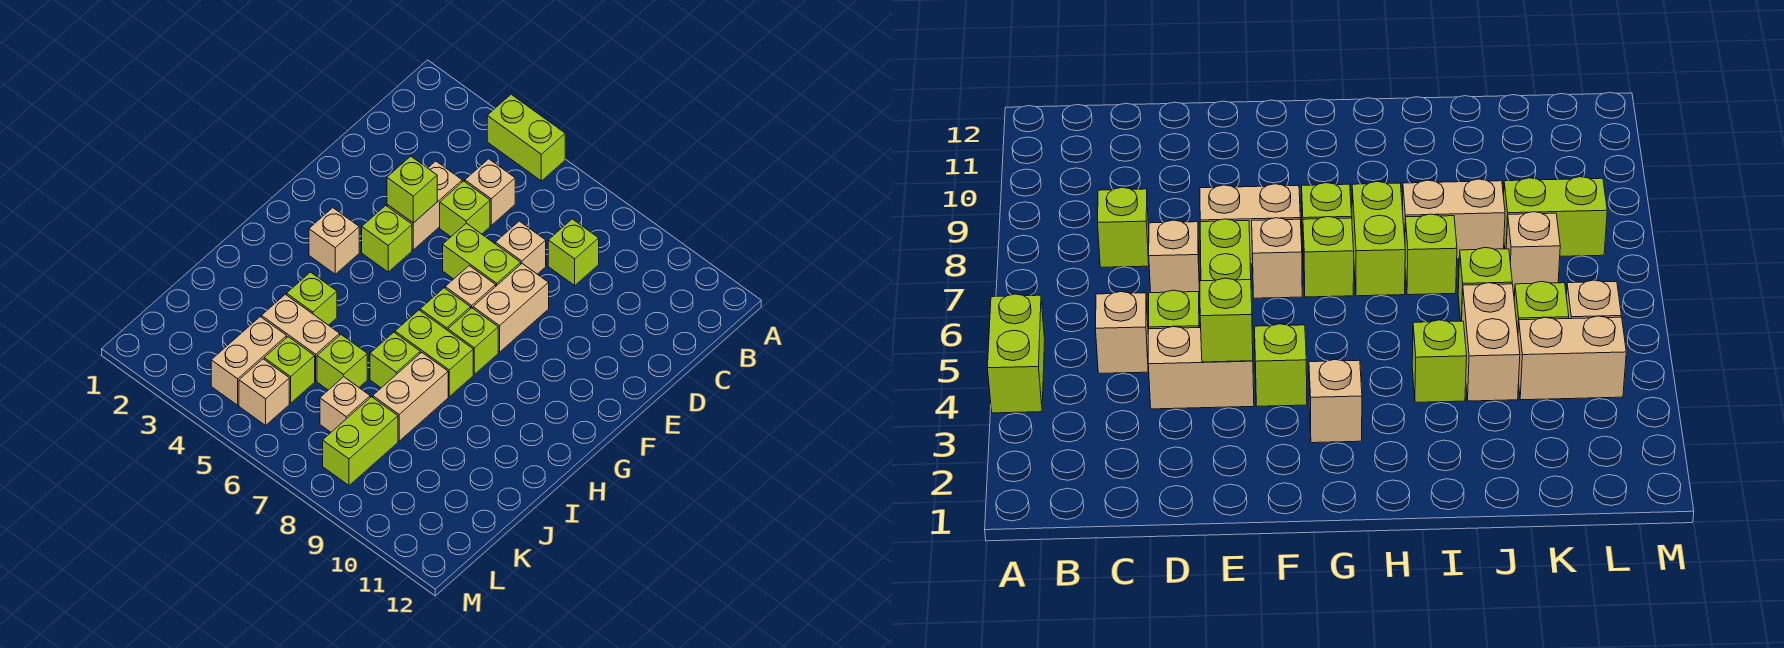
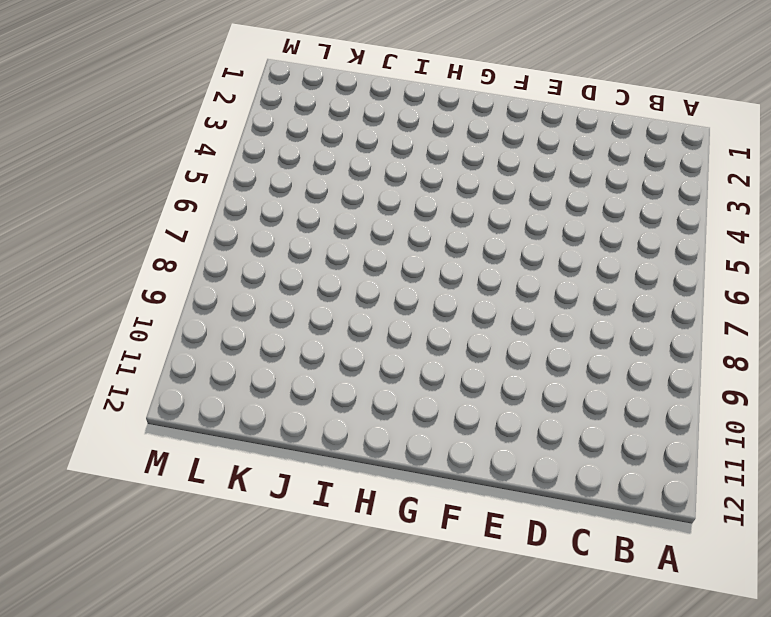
none -> lime 1x2 brick [487,95,565,181]
none -> tan 1x1 brick [465,159,515,225]
none -> lime 1x1 brick [548,219,599,285]

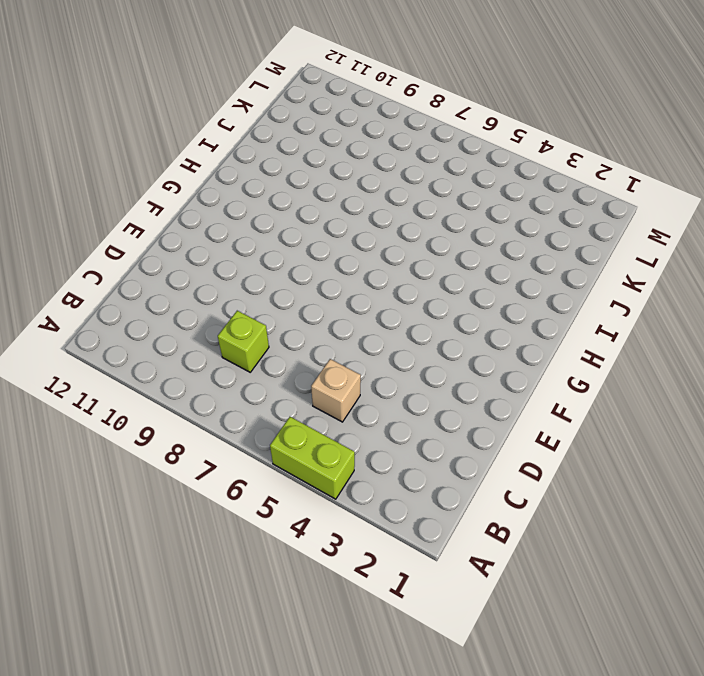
none -> tan 1x2 brick [387,161,462,250]
none -> lime 1x1 brick [440,181,490,237]
none -> tan 1x1 brick [495,221,546,274]

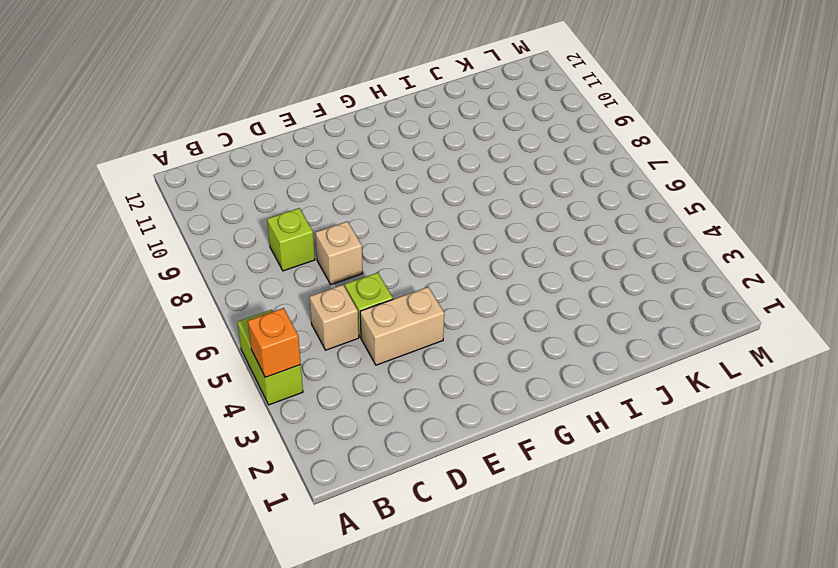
orange 1x1 brick [248,308,301,377] -> none
none -> lime 1x2 brick [443,223,521,286]
none -> tan 1x2 brick [473,264,549,352]
none -> lime 1x1 brick [362,205,412,272]

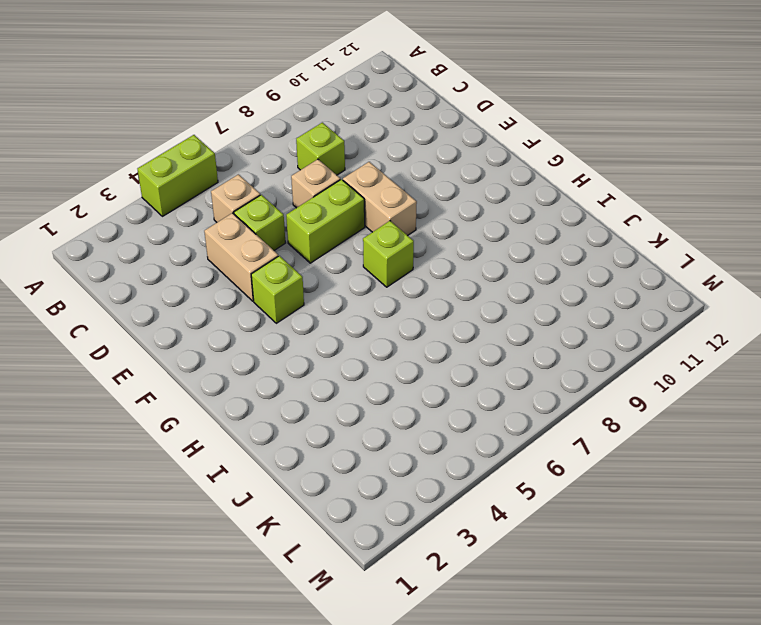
none -> tan 1x1 brick [445,266,496,308]
none -> tan 1x1 brick [309,208,359,274]
none -> lime 1x1 brick [448,308,498,374]

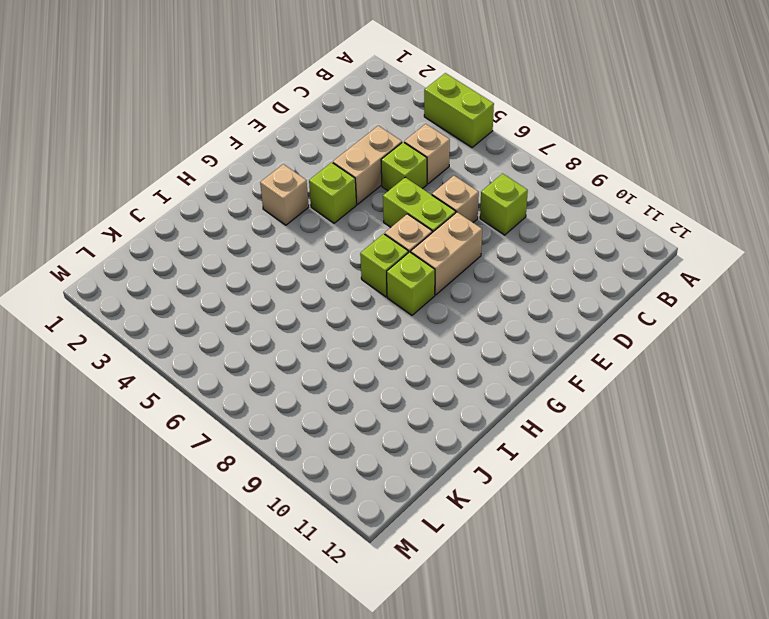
none -> lime 1x2 brick [395,310,473,397]
none -> lime 1x1 brick [287,272,337,325]
none -> lime 1x1 brick [370,332,420,388]

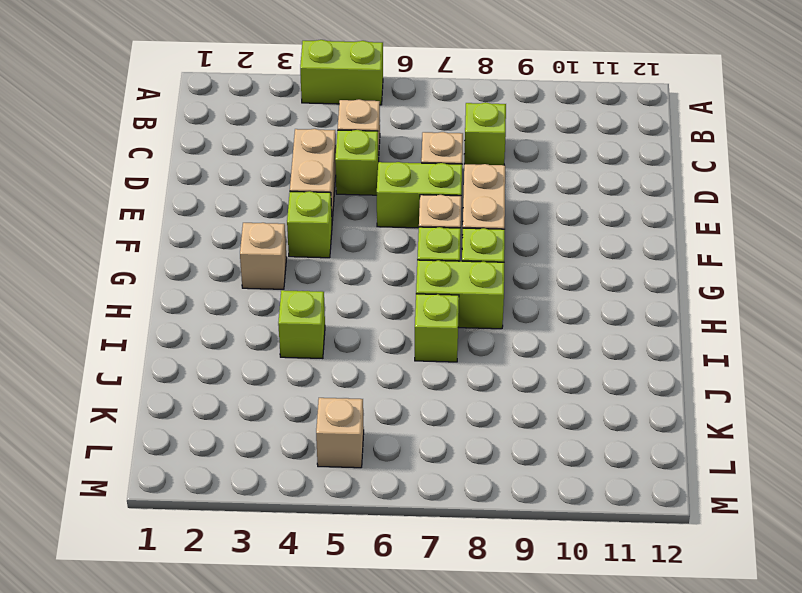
none -> tan 1x2 brick [373,352,448,441]
none -> tan 1x2 brick [261,294,340,381]
none -> lime 1x1 brick [317,335,367,390]

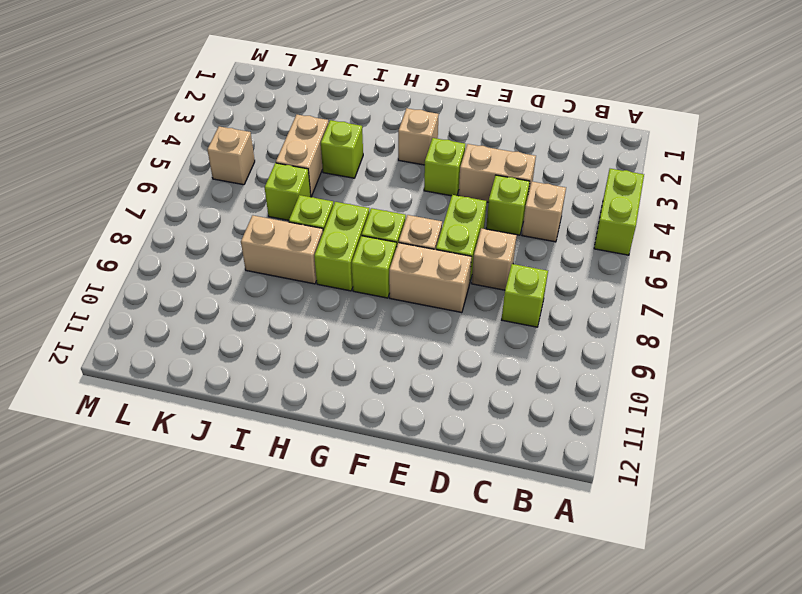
none -> tan 1x2 brick [211,317,287,405]
none -> lime 1x1 brick [264,337,315,403]
none -> tan 1x1 brick [320,377,370,432]

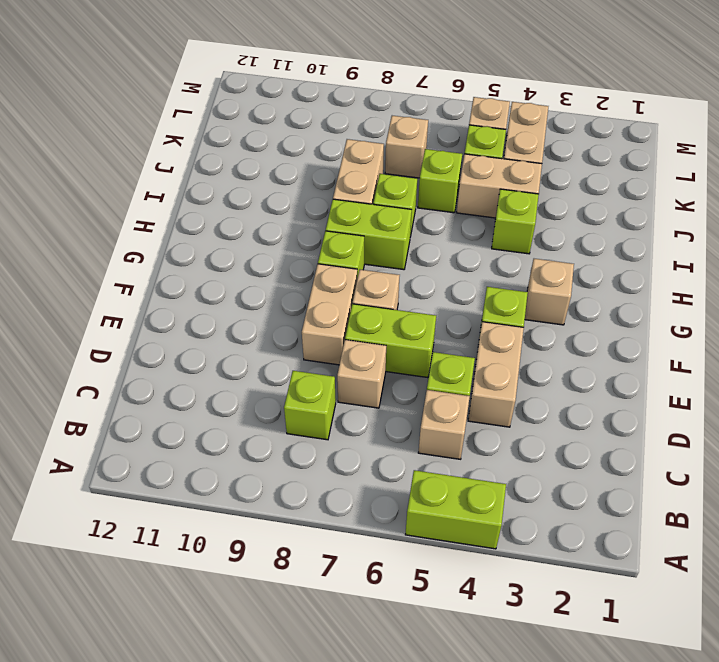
none -> lime 1x1 brick [420,288,471,330]
none -> lime 1x2 brick [323,397,398,485]
none -> lime 1x1 brick [387,156,437,223]

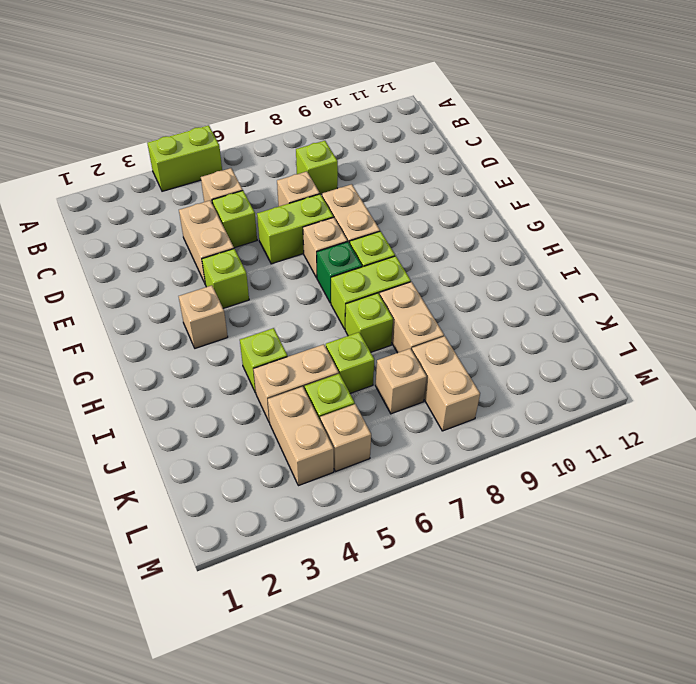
green 1x1 brick [317,242,362,303] -> lime 1x1 brick [420,288,471,330]
tan 1x2 brick [412,336,480,431] -> lime 1x2 brick [323,397,398,485]
none -> lime 1x1 brick [387,156,437,223]

